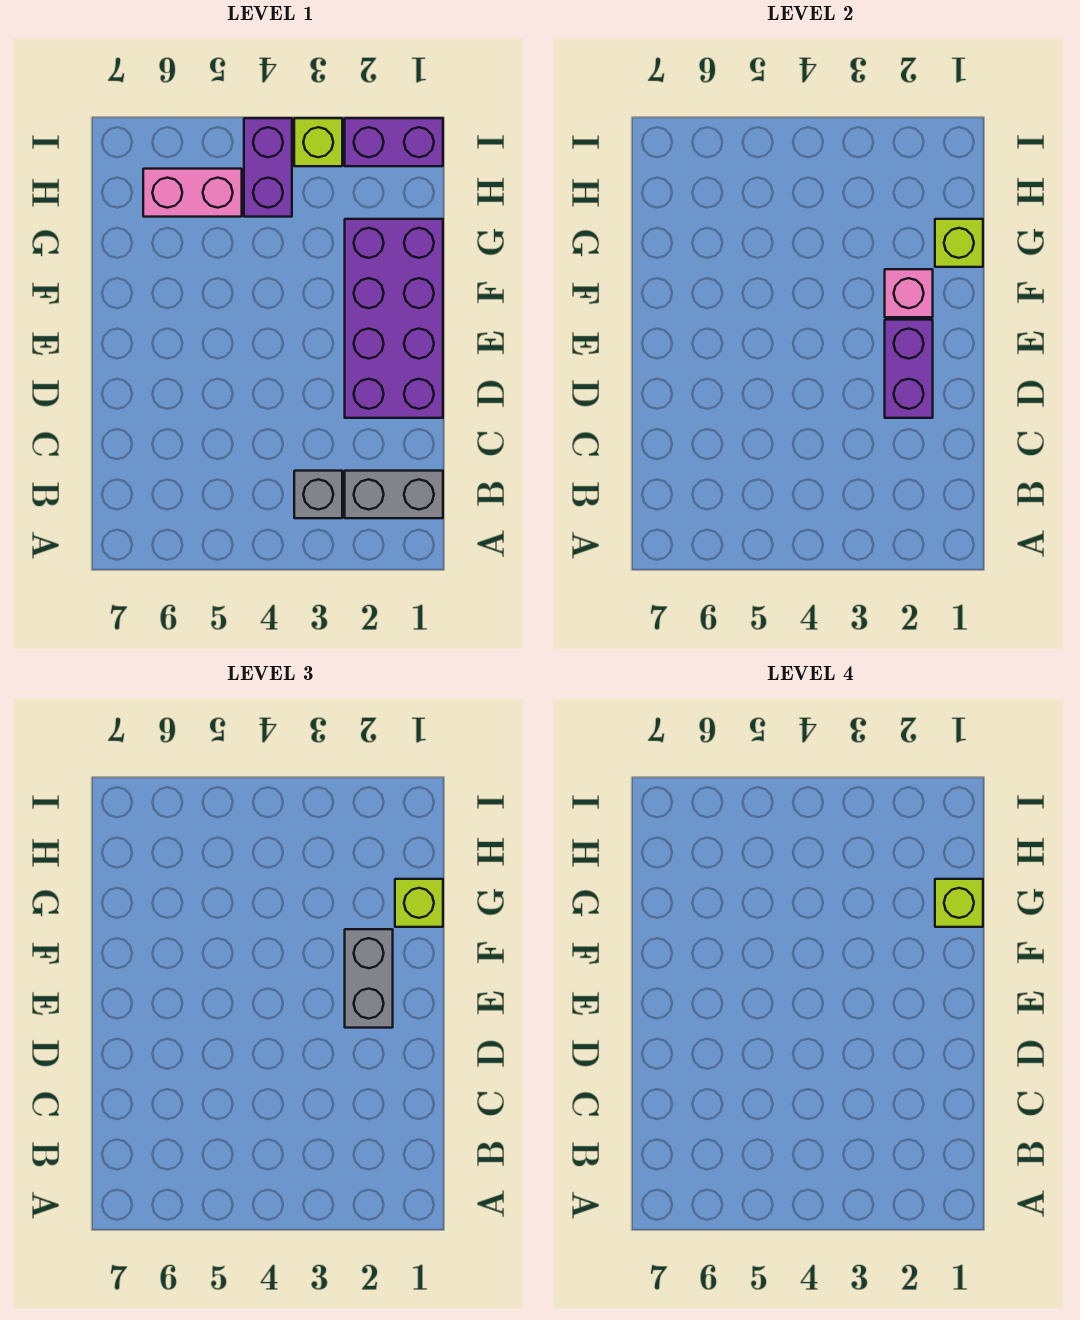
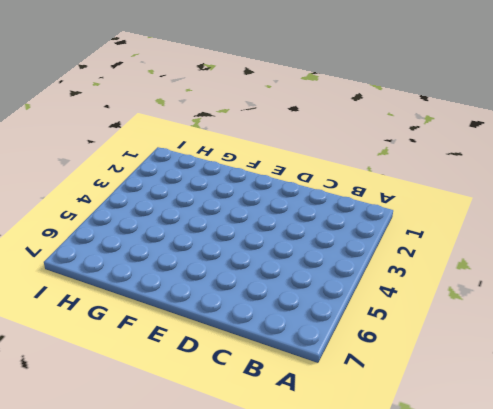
none -> grey 1x2 brick [345,471,443,518]
none -> grey 1x1 brick [294,471,342,518]
none -> purple 2x4 brick [345,219,443,418]

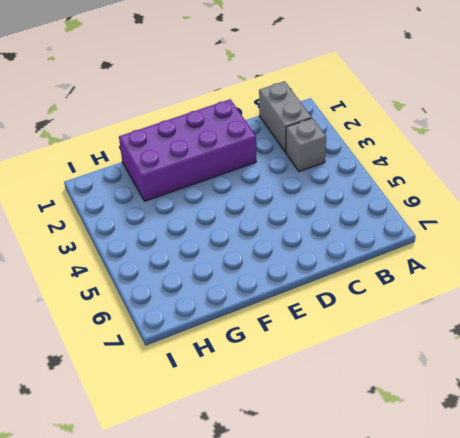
none -> purple 1x2 brick [244,118,292,217]
none -> pink 1x2 brick [143,169,242,217]
none -> purple 1x2 brick [345,118,443,166]

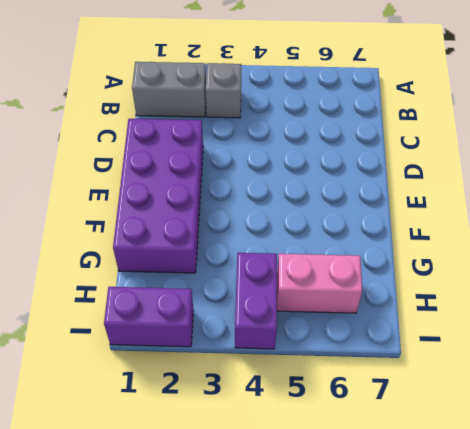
none -> lime 1x1 brick [294,118,342,166]
none -> purple 1x2 brick [885,320,933,418]
none -> pink 1x1 brick [885,269,933,317]

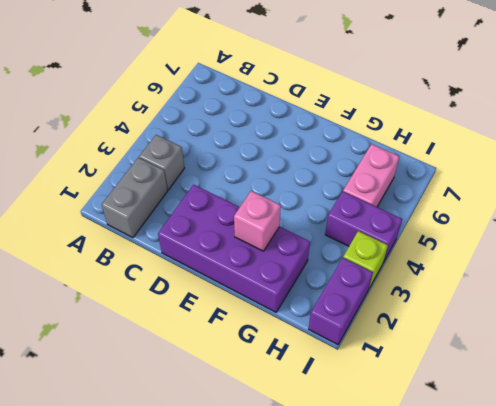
none -> purple 1x2 brick [885,320,933,418]
none -> lime 1x1 brick [935,219,983,267]
none -> grey 1x2 brick [345,929,393,1028]

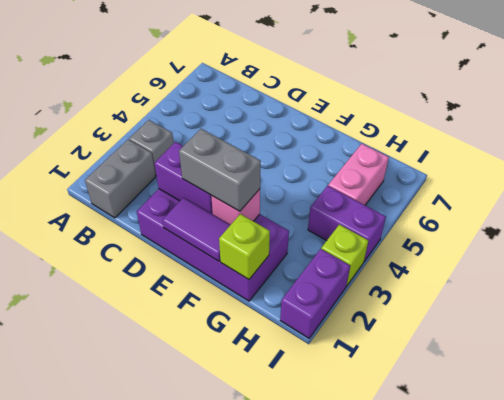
purple 1x2 tile [162,198,230,261] -> none
none -> lime 1x1 brick [395,879,443,927]
none -> lime 1x1 brick [935,879,983,927]

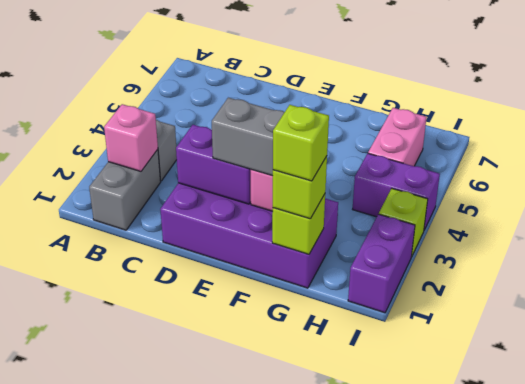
pink 1x1 brick [104,104,158,171] -> none

